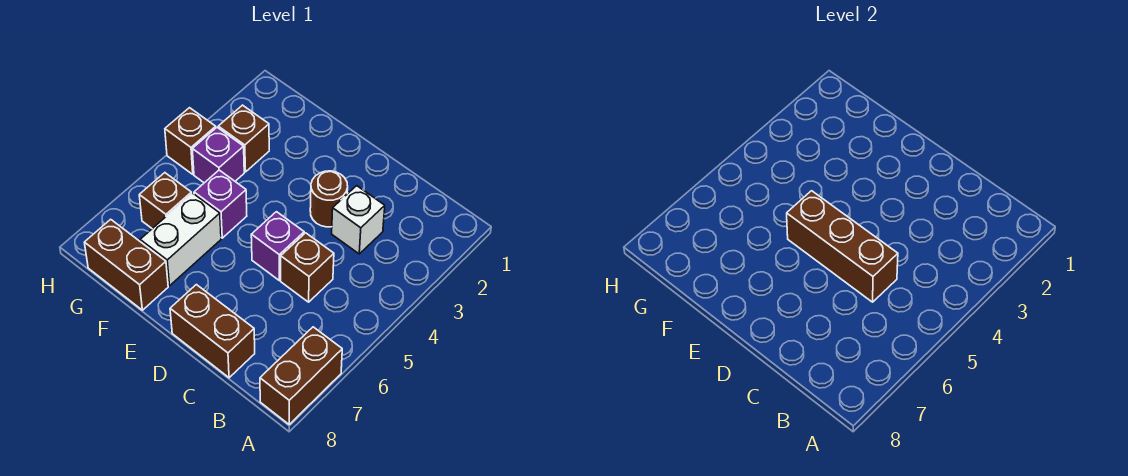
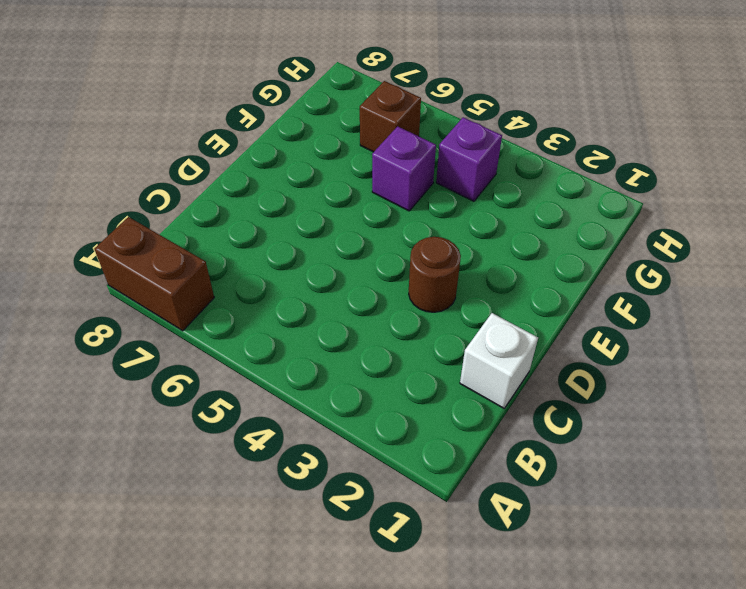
white 1x1 brick [460,313,538,408] -> white 1x1 brick moved to [332,186,385,254]
none -> brown 1x1 brick [281,233,334,302]
none -> brown 1x2 brick [170,285,255,378]
none -> purple 1x1 brick [251,212,304,280]

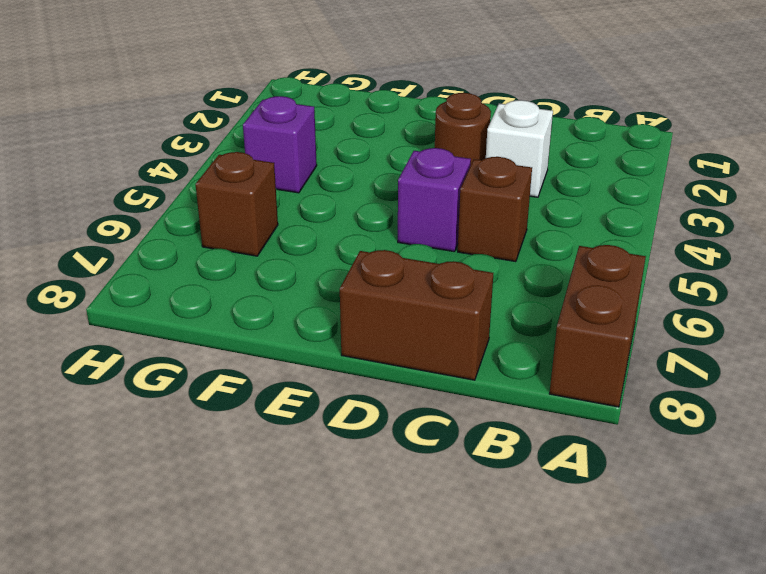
none -> purple 1x1 brick [194,170,247,238]
none -> white 1x2 brick [140,193,221,286]
none -> brown 1x2 brick [84,219,168,310]

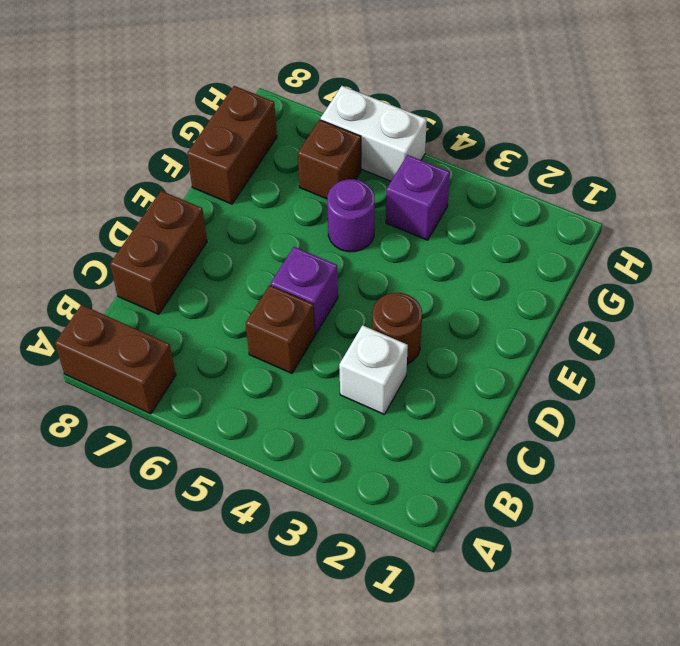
purple 1x1 round brick [327,179,375,252] -> purple 1x1 brick [194,170,247,238]
white 1x2 brick [321,86,427,181] -> white 1x2 brick moved to [140,193,221,286]
none -> brown 1x1 brick [218,105,269,172]
none -> brown 1x1 brick [165,108,216,174]
none -> brown 1x3 brick [787,191,898,302]

